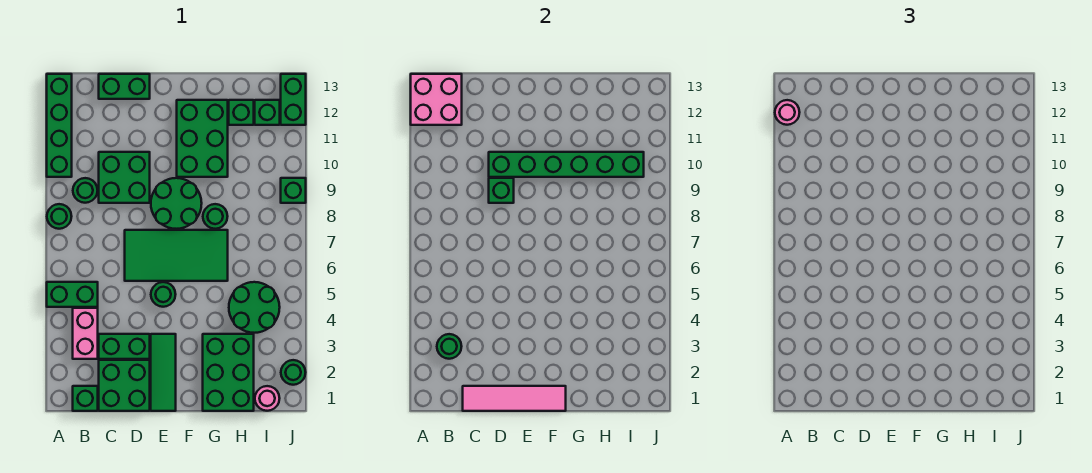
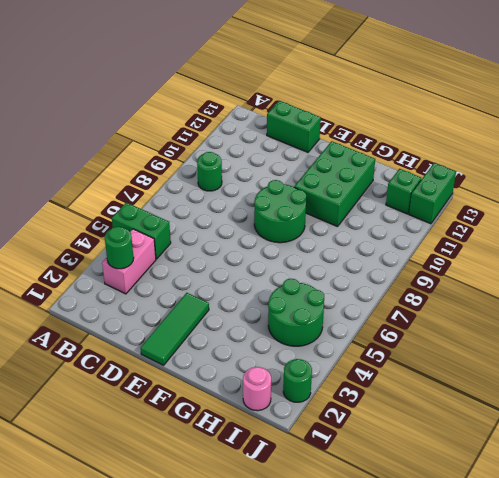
none -> green 1x1 round brick [47,204,72,229]
none -> green 1x4 brick [47,74,72,177]
none -> green 1x1 brick [73,386,98,411]
none -> green 2x2 brick [99,360,150,411]

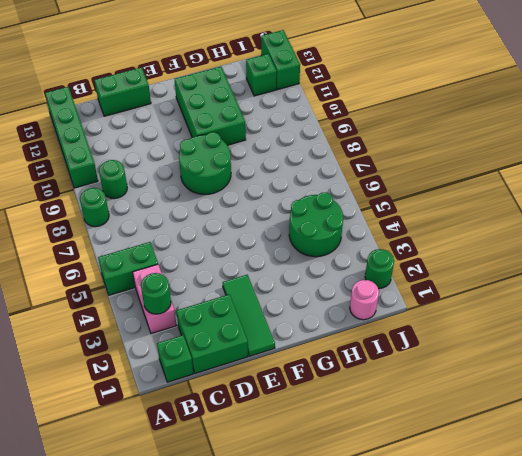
none -> green 1x2 brick [99,334,150,359]
none -> green 2x2 brick [99,152,150,203]
none -> green 2x4 tile [125,230,228,281]
none -> green 1x1 round brick [151,282,176,307]

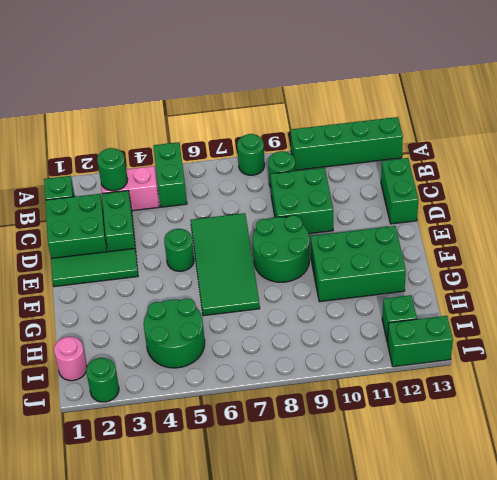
none -> green 2x3 brick [203,334,254,411]
none -> green 1x1 round brick [203,204,228,229]
none -> green 1x1 brick [229,100,254,125]
none -> green 1x1 brick [281,178,306,203]

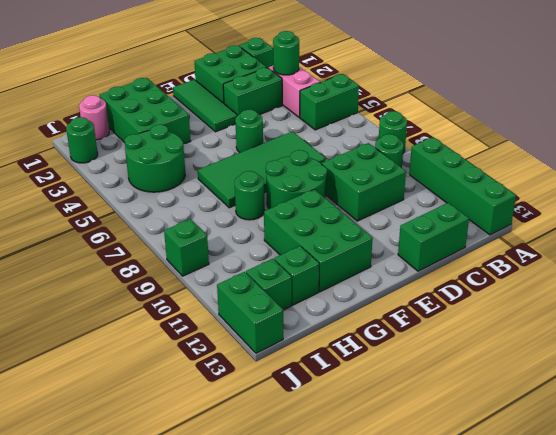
none -> pink 2x2 brick [411,74,462,125]
none -> pink 1x4 tile [463,386,566,411]
none -> green 1x1 brick [489,178,514,203]
none -> green 1x6 brick [489,152,644,177]

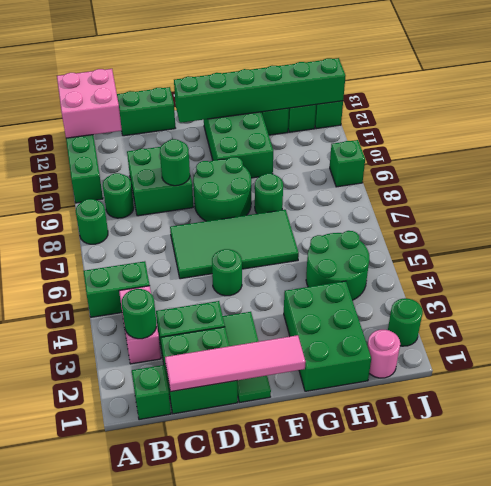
green 1x1 round brick [160,139,190,186] -> green 1x1 brick [489,178,514,203]
green 1x6 brick [174,58,346,123] -> green 1x6 brick moved to [489,152,644,177]
none -> pink 1x1 round brick [775,100,800,125]

